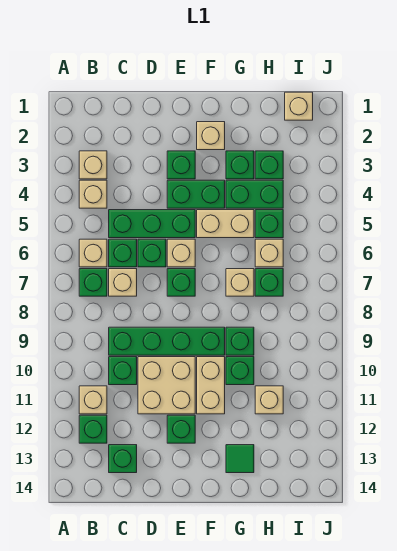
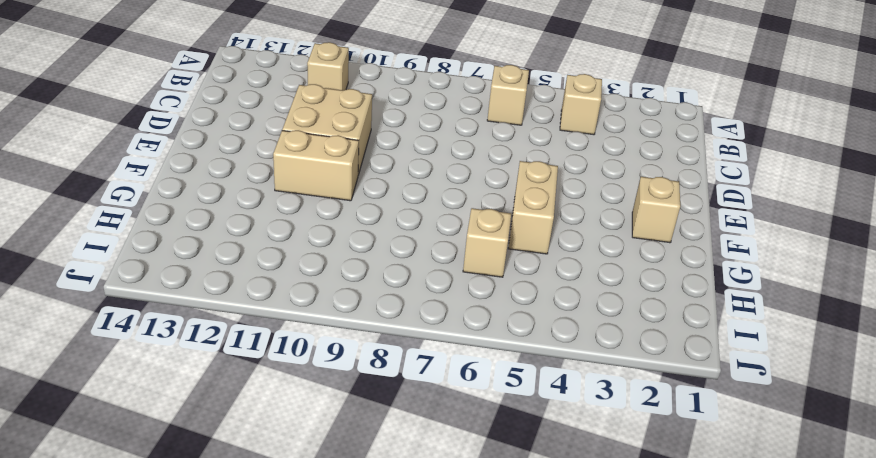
none -> tan 1x1 brick [79,151,107,179]
none -> green 1x1 brick [79,269,107,296]
none -> green 1x1 brick [79,415,107,443]
none -> green 1x3 brick [109,210,195,238]

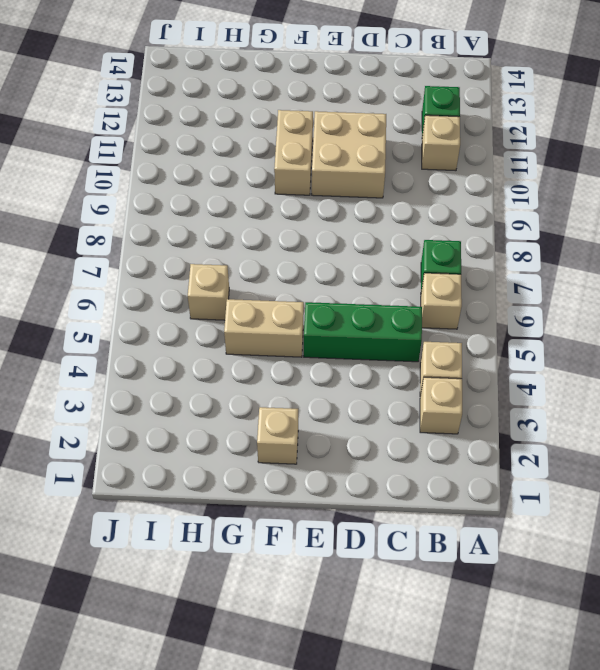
none -> green 1x1 brick [109,239,137,267]
none -> tan 1x1 brick [109,269,137,296]
none -> green 1x4 brick [109,327,225,355]
none -> green 1x1 brick [109,357,137,385]

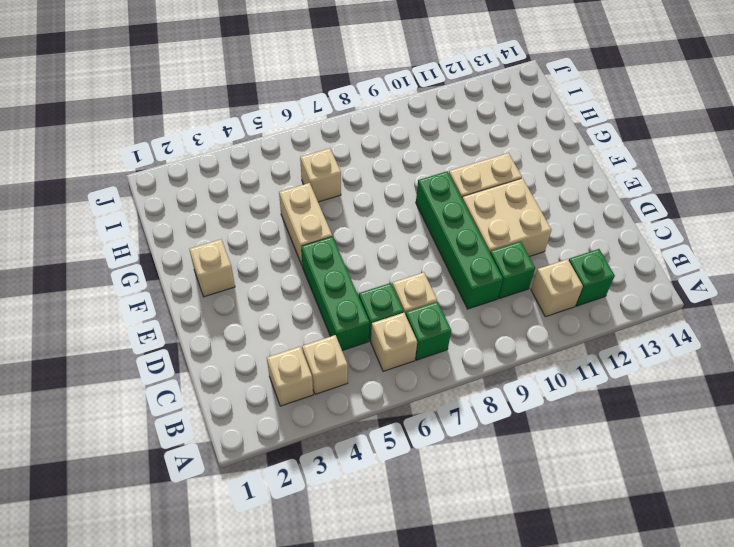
none -> green 1x1 brick [109,445,137,473]
none -> green 1x1 brick [138,239,166,267]
none -> green 1x1 brick [167,151,195,179]
none -> green 1x2 brick [167,180,225,208]

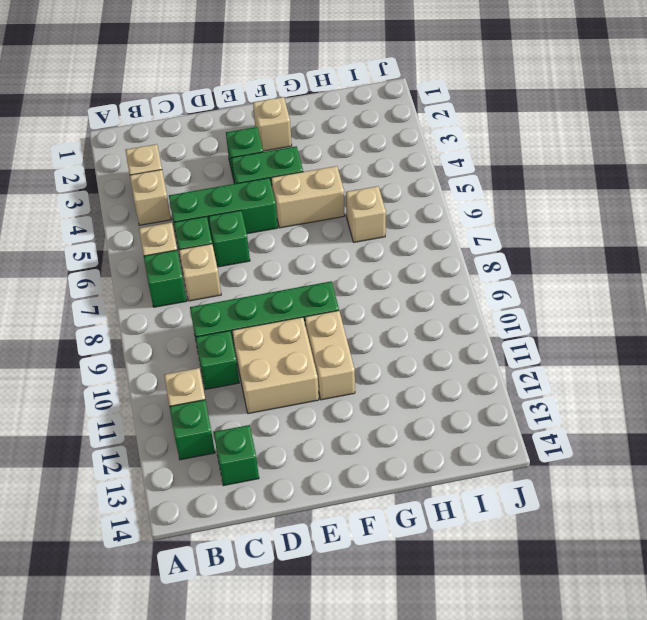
none -> tan 1x1 brick [167,239,195,267]
none -> green 1x1 brick [167,269,195,296]
none -> green 1x1 brick [167,415,195,443]
none -> green 1x1 brick [226,151,254,179]

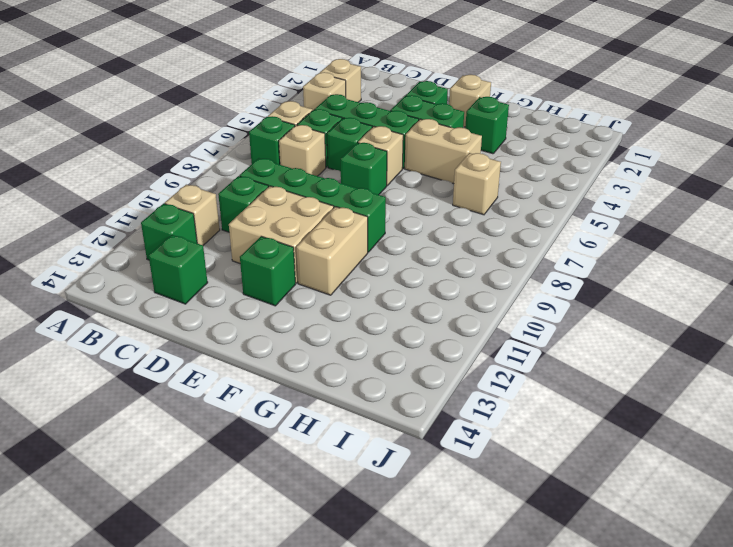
none -> green 1x2 brick [226,180,283,208]
none -> tan 1x1 brick [226,269,254,296]
none -> green 1x1 brick [226,327,254,355]
none -> green 1x1 brick [226,357,254,385]

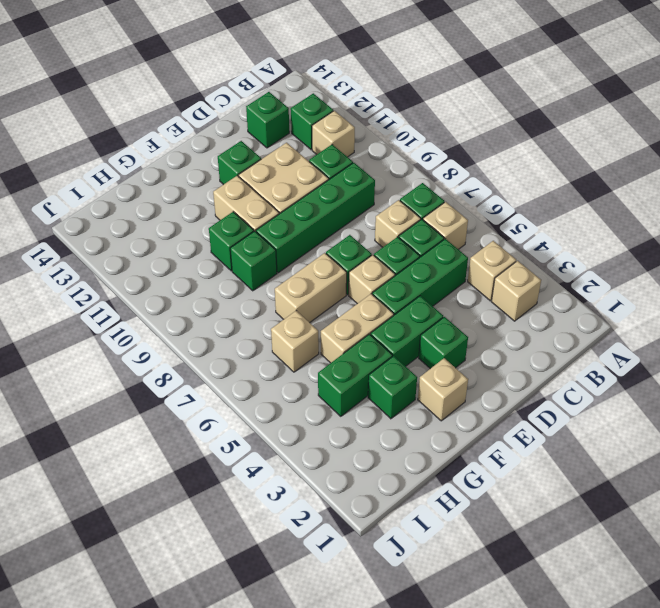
tan 1x2 brick [275,253,347,323] -> tan 1x1 brick [226,269,254,296]
none -> green 1x1 tile [226,445,254,473]
none -> green 1x1 brick [255,151,283,179]
none -> green 1x1 brick [255,210,283,238]
none -> green 1x1 brick [255,269,283,296]

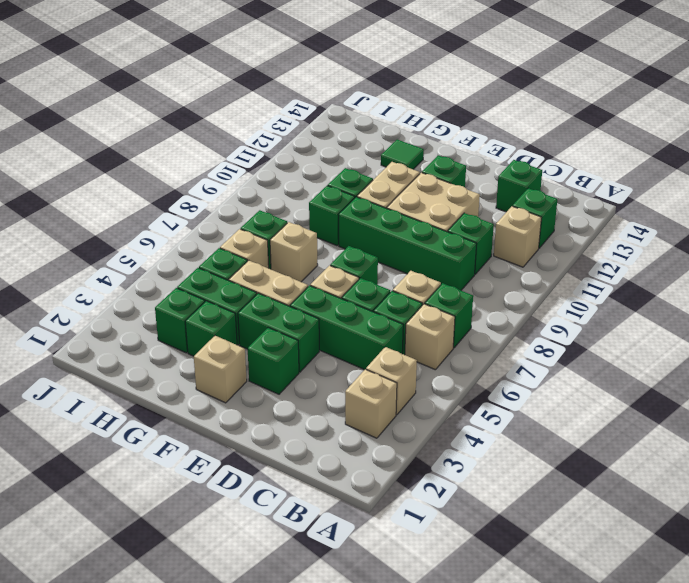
none -> tan 1x1 brick [255,386,283,414]
none -> tan 1x1 brick [285,92,313,120]

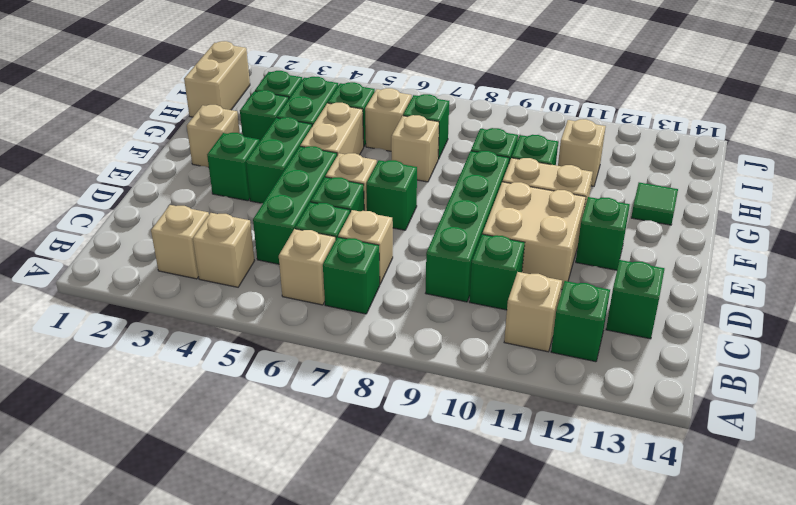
tan 1x2 brick [184,41,250,117] -> tan 1x1 brick [285,92,313,120]

